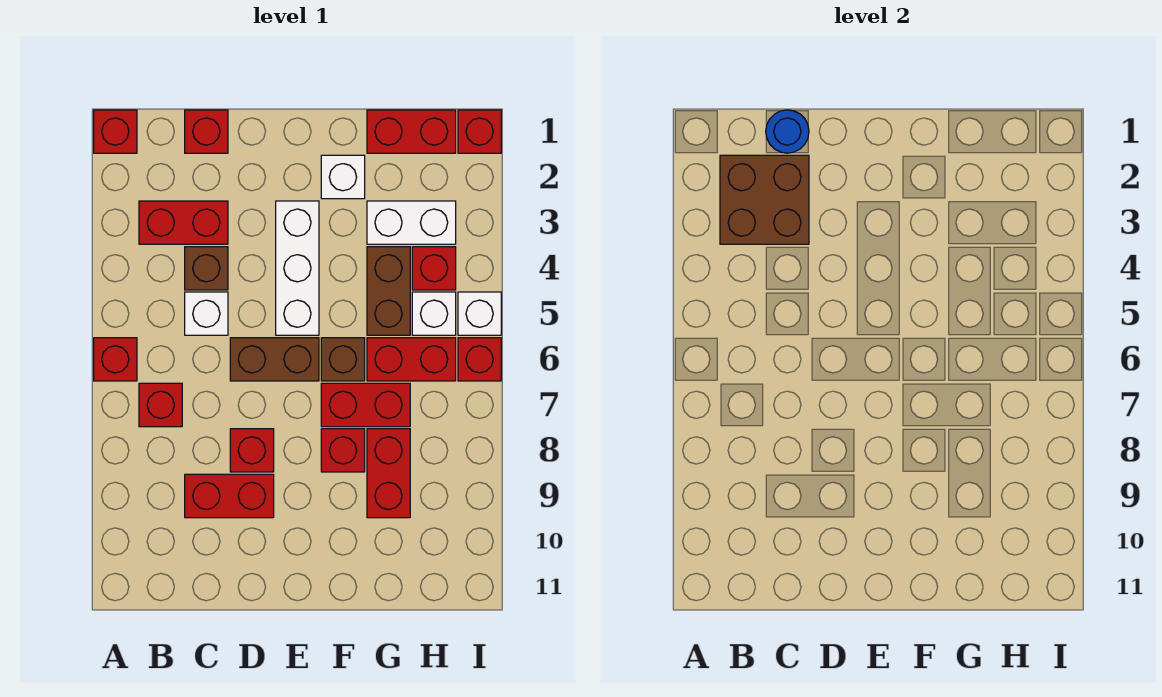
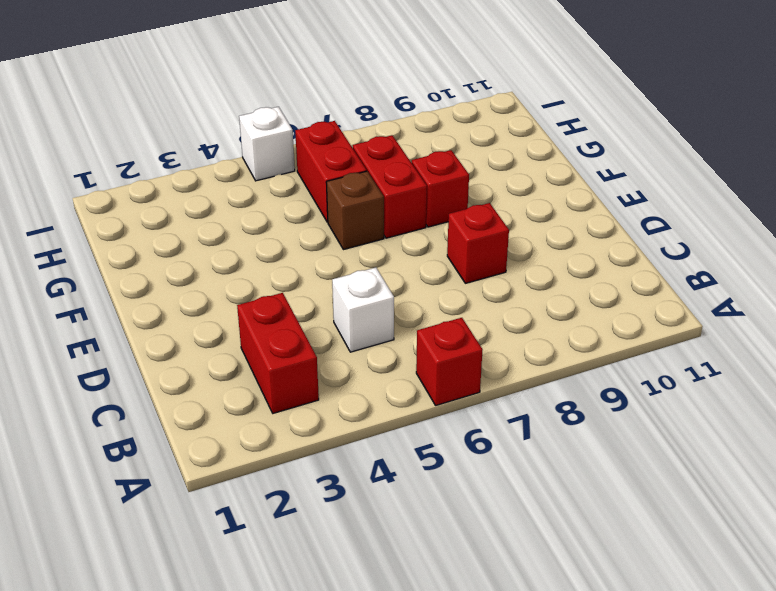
none -> red 1x1 brick [94,110,137,153]
none -> red 1x1 brick [139,383,182,427]
none -> red 1x1 brick [185,110,228,153]

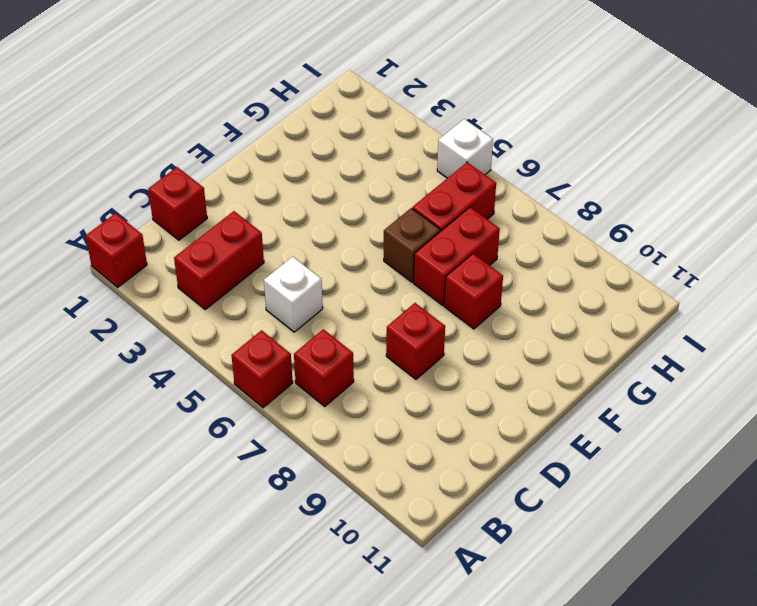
none -> brown 1x1 brick [185,247,228,290]
none -> red 1x2 brick [185,474,274,518]
none -> brown 1x2 brick [230,338,319,381]

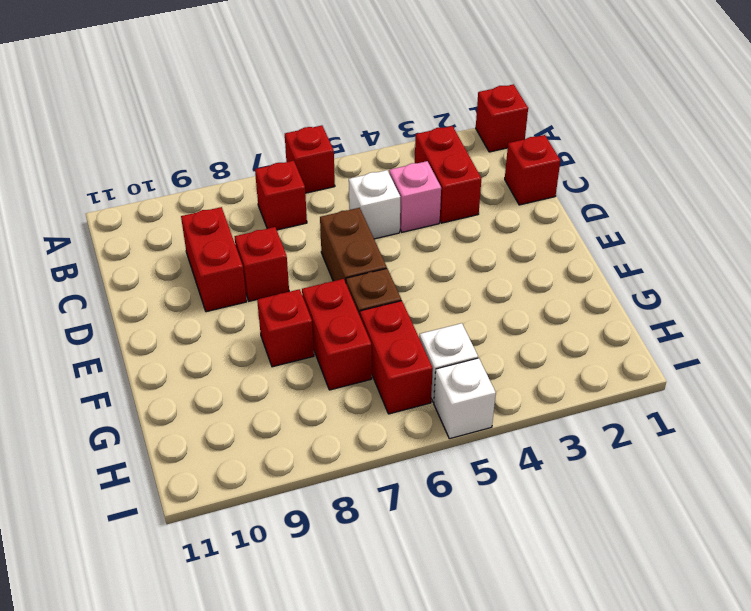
pink 1x1 brick [389,161,441,232] -> brown 1x1 brick [185,247,228,290]
none -> white 1x3 brick [276,201,319,335]
none -> white 1x1 brick [321,155,365,199]
none -> red 1x2 brick [367,110,456,153]

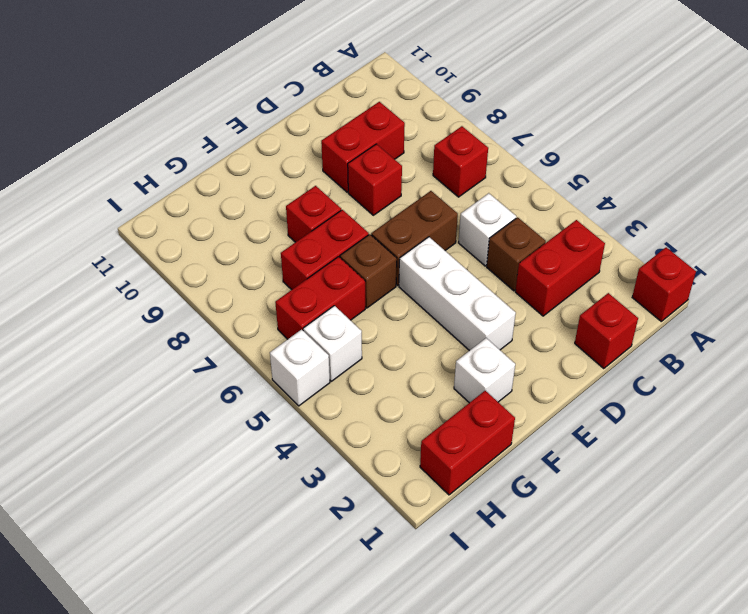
none -> red 1x1 brick [94,338,137,381]
none -> white 1x2 brick [367,201,456,244]
none -> brown 1x2 brick [367,247,410,335]

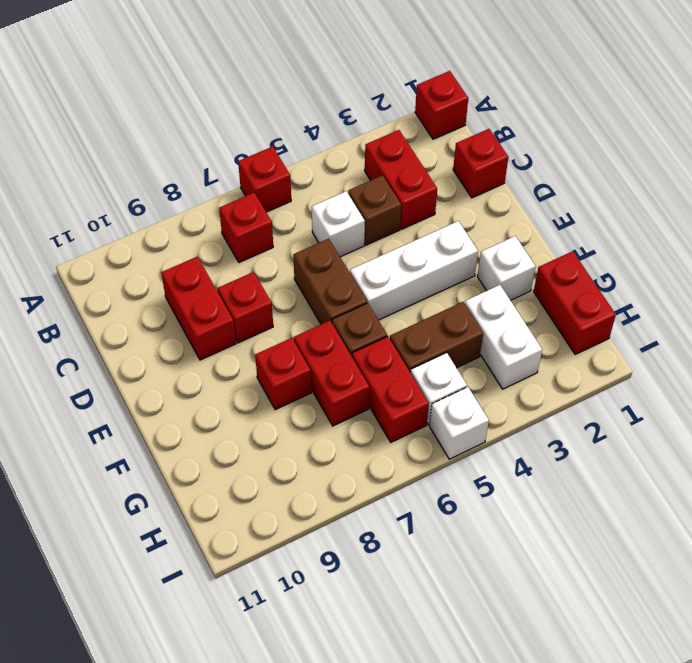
none -> red 1x2 brick [367,429,410,518]
none -> red 1x1 brick [412,247,456,290]
none -> red 1x1 brick [458,110,501,153]

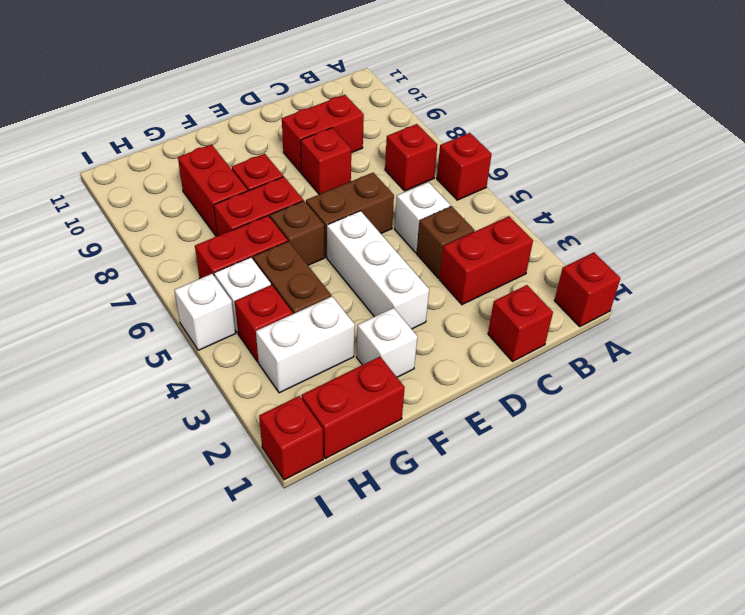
none -> red 1x1 brick [458,338,501,381]
none -> brown 2x2 brick [720,155,809,244]
none -> blue 1x1 round brick [766,110,809,153]

